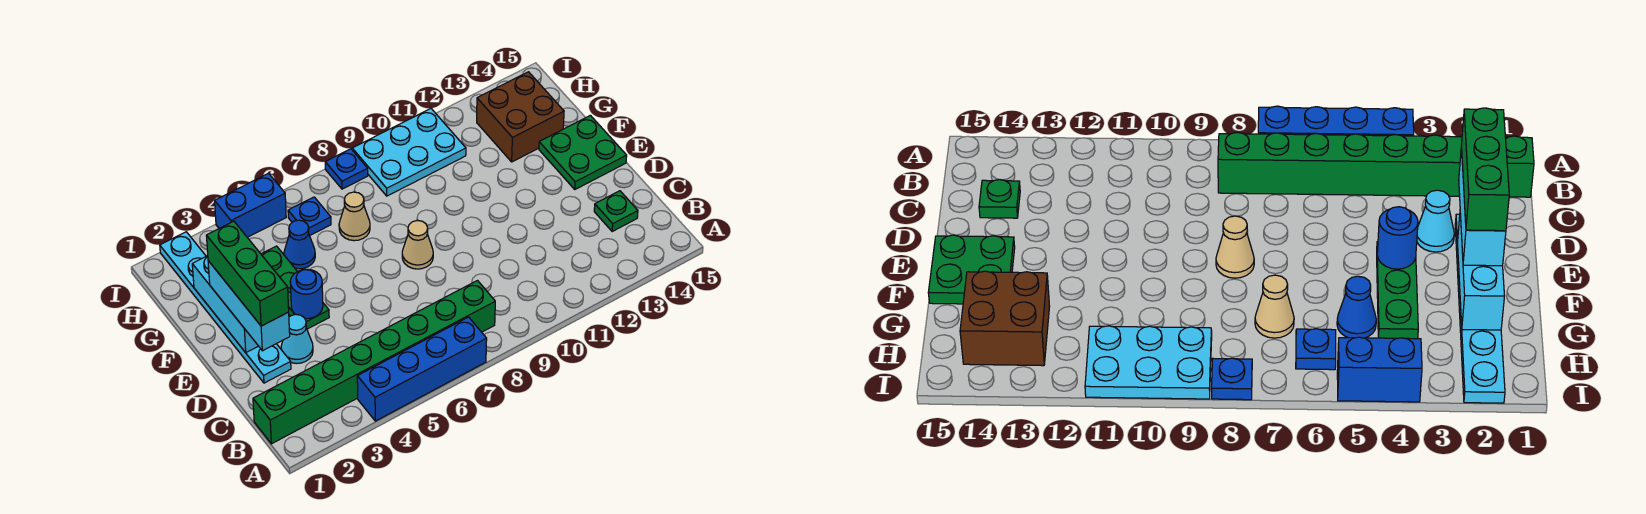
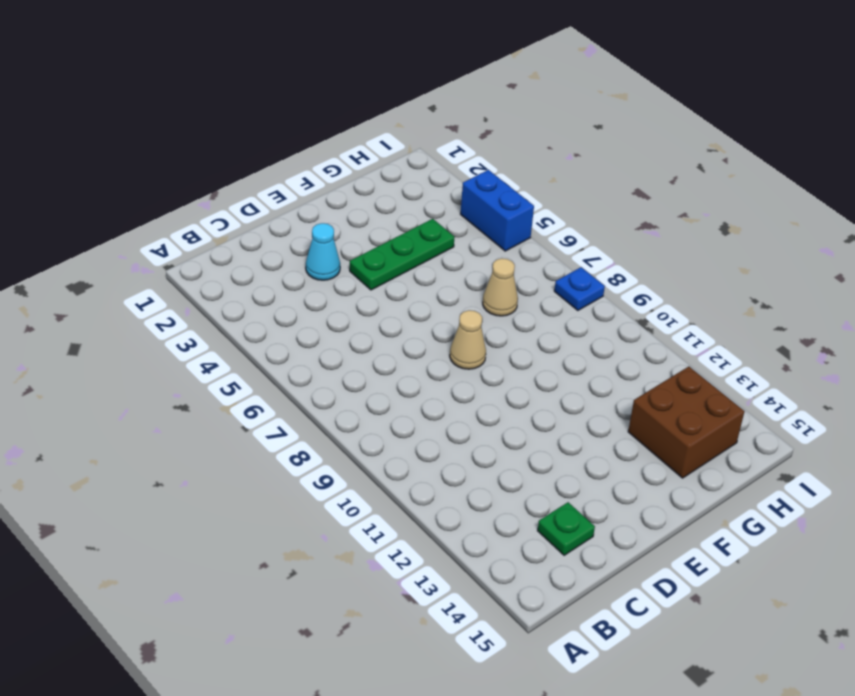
none -> blue 1x4 brick [357,317,487,421]
none -> green 1x8 brick [253,281,495,444]
none -> cyan 1x6 plate [160,232,291,383]

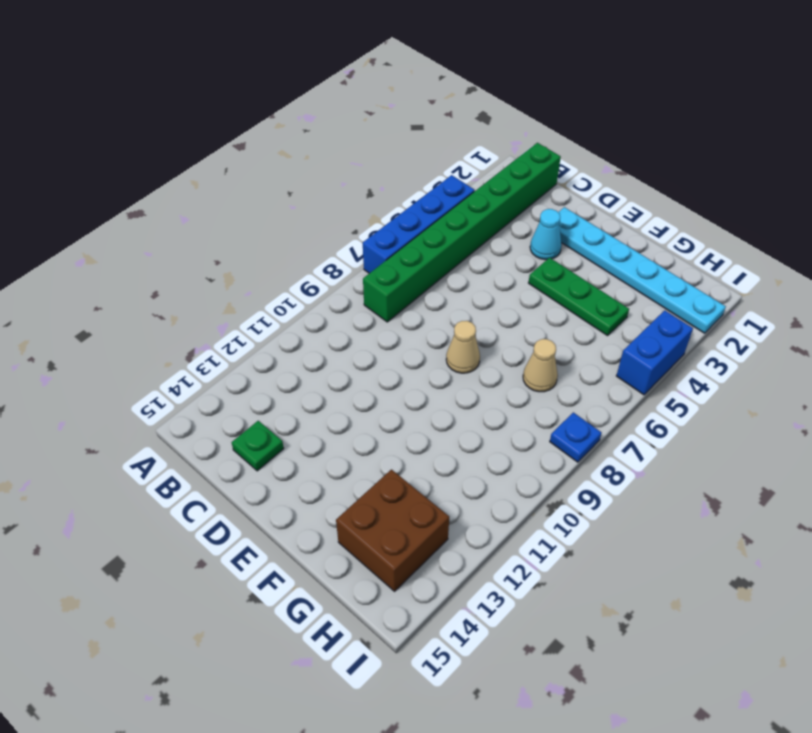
none -> green 2x2 plate [539,115,627,189]
none -> blue 1x1 cone [284,220,315,269]
none -> blue 1x1 plate [288,197,331,236]

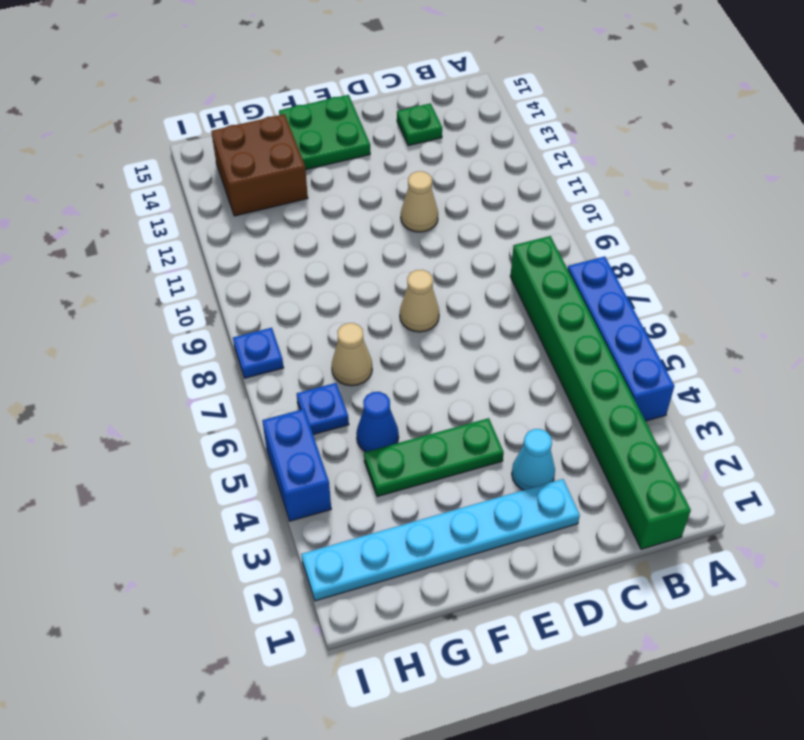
tan 1x1 cone [401,171,438,232] -> none
none -> cyan 2x3 plate [352,109,466,196]
none -> cyan 1x3 brick [192,256,258,353]
none -> blue 1x1 round brick [290,269,323,319]

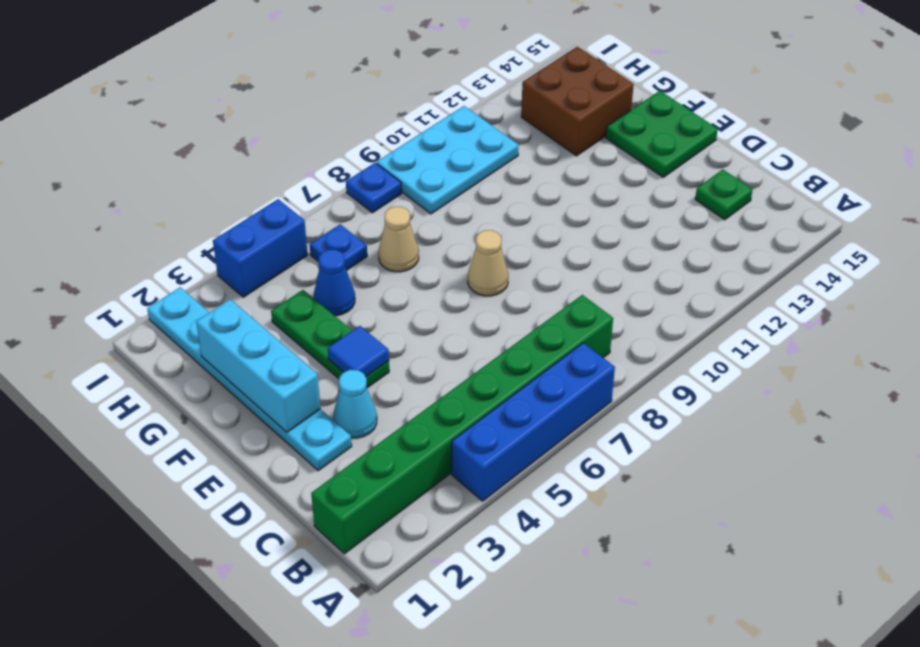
blue 1x1 tile [328,326,389,377] -> blue 1x1 round brick [290,269,323,319]
none -> cyan 1x3 brick [208,261,290,351]
none -> green 1x3 brick [206,221,289,326]

